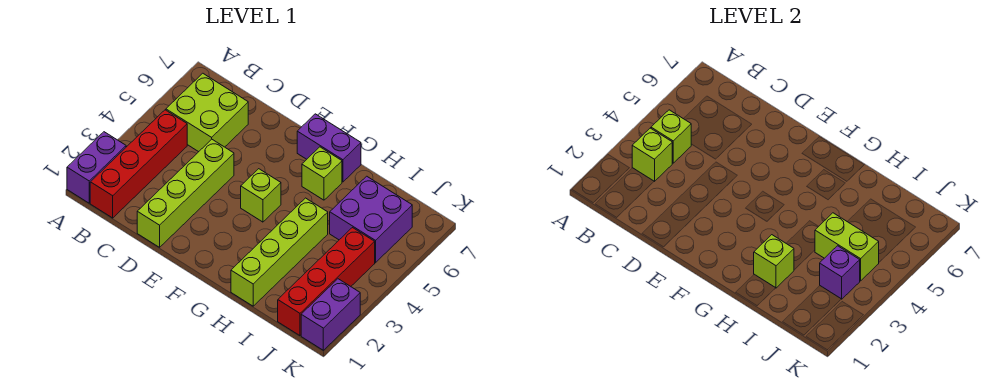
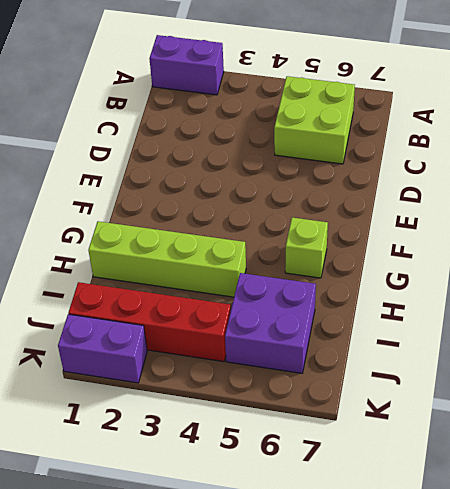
none -> red 1x4 brick [90,110,187,218]
none -> lime 1x4 brick [137,139,234,247]
none -> lime 1x1 brick [241,169,281,222]

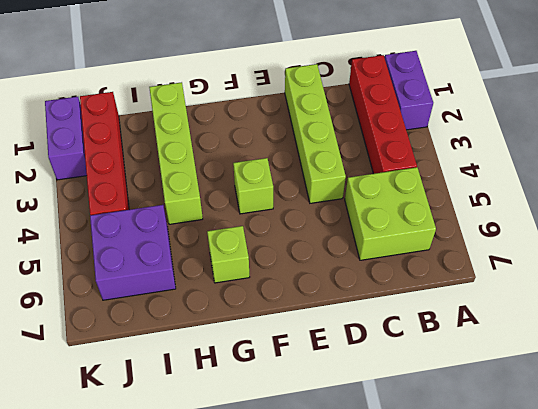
none -> purple 1x2 brick [297,114,361,182]
none -> lime 1x1 brick [632,128,672,181]
none -> lime 1x1 brick [651,110,691,163]

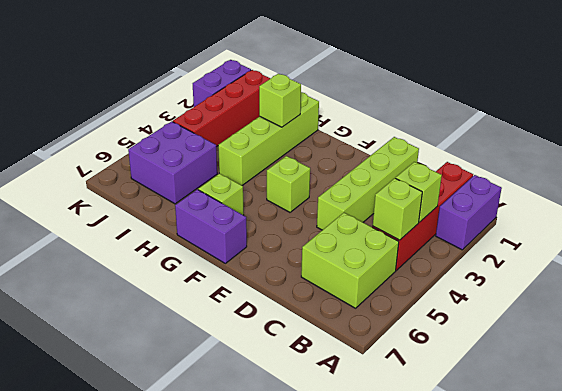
none -> lime 1x2 brick [815,213,879,281]
none -> purple 1x1 brick [820,246,860,299]

